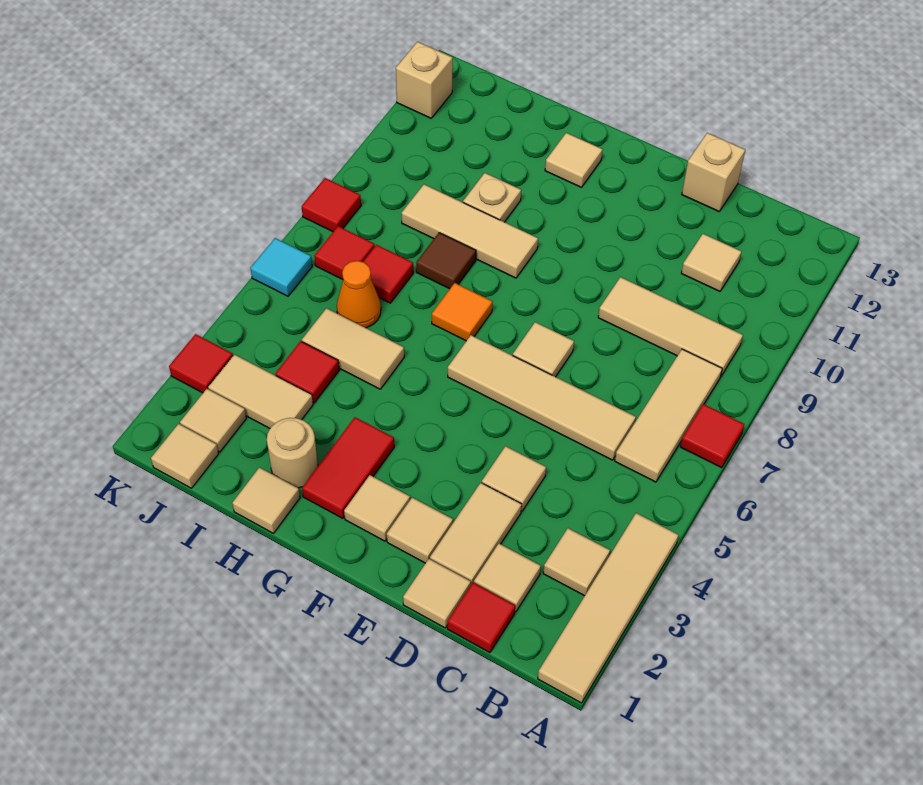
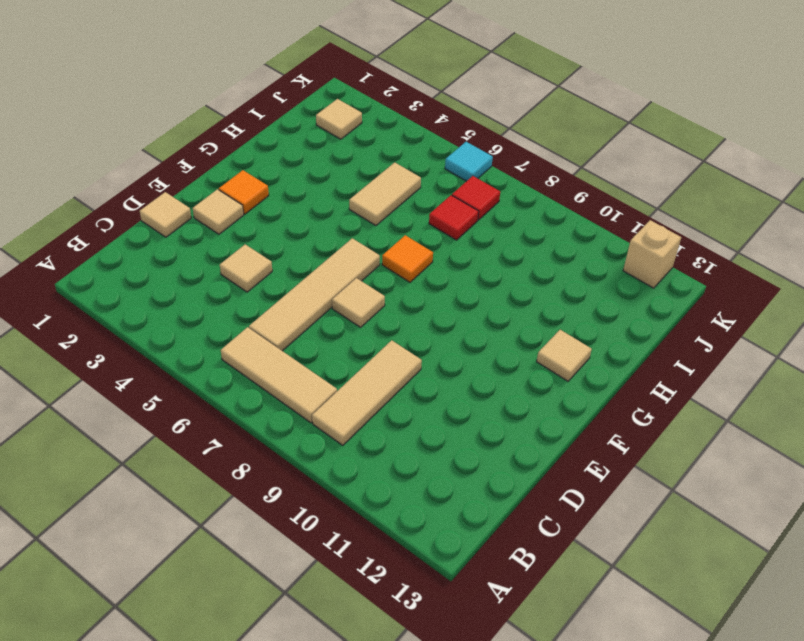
orange 1x1 tile [219,170,269,214] -> tan 1x1 tile [344,475,410,541]
none -> tan 1x4 tile [538,513,678,703]
none -> red 1x1 tile [680,404,745,468]
none -> tan 1x1 tile [543,528,610,596]
none -> red 1x1 tile [447,583,515,653]

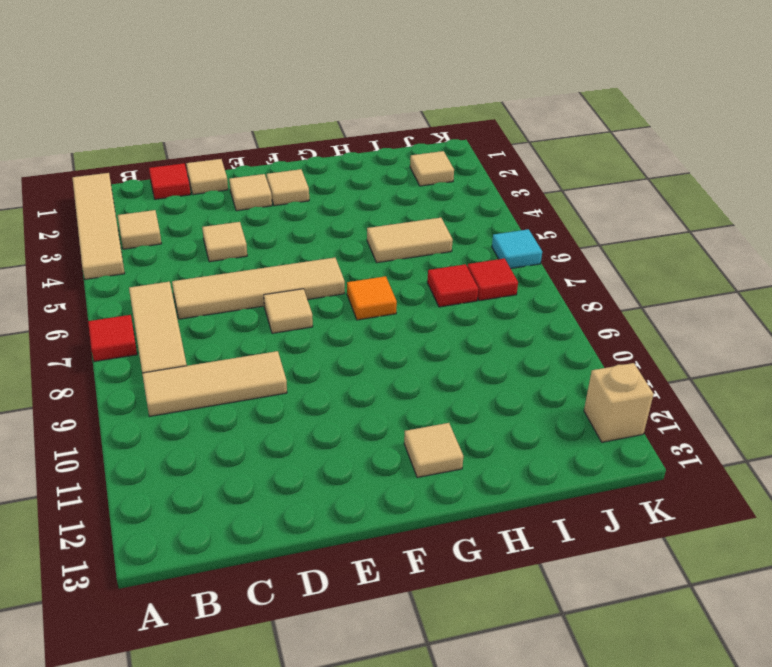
none -> tan 1x1 tile [474,544,541,612]
none -> tan 1x1 tile [681,234,742,291]
none -> tan 1x2 tile [430,483,522,584]
none -> tan 1x1 brick [682,133,745,211]

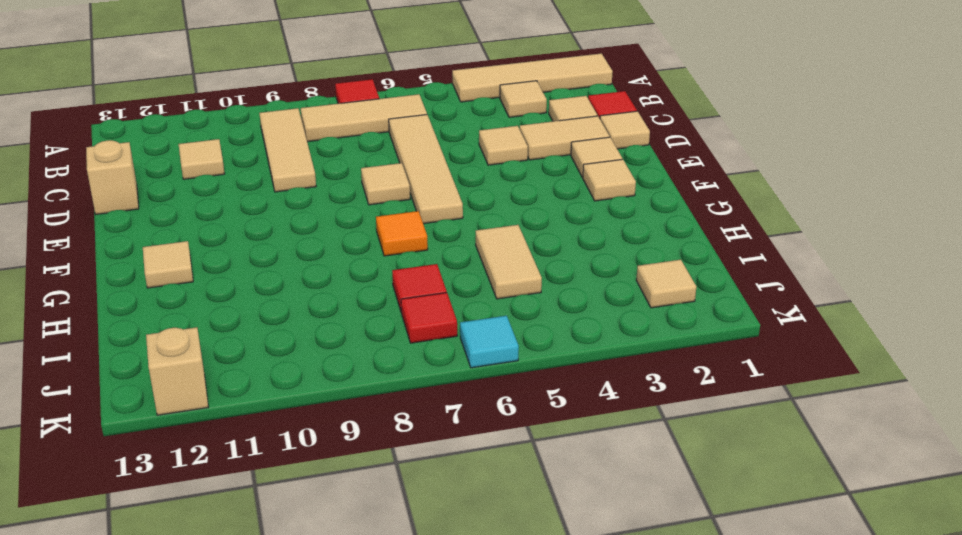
none -> red 1x2 tile [302,417,394,518]
none -> tan 1x3 tile [402,184,538,278]
none -> tan 1x1 tile [232,467,300,533]
none -> tan 1x1 round brick [267,418,318,488]

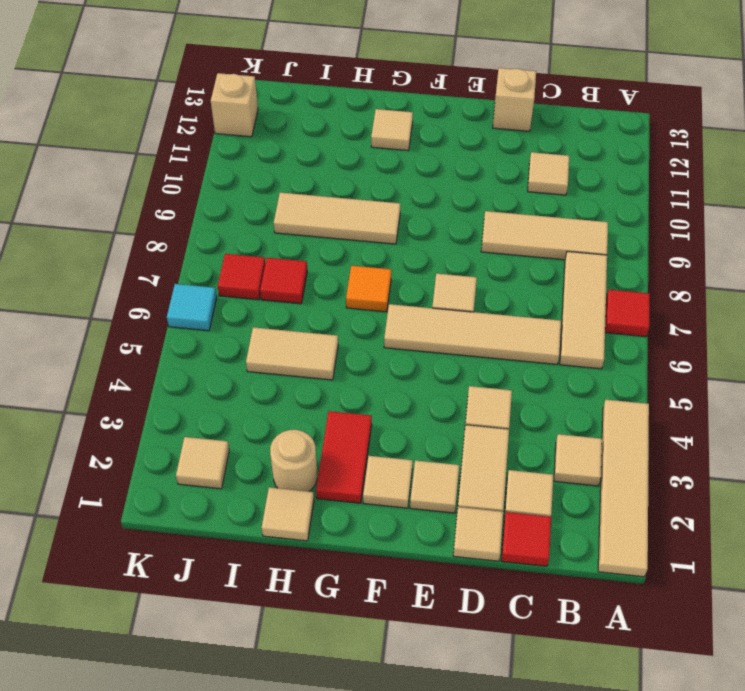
none -> brown 1x1 tile [416,233,476,289]
none -> tan 1x1 plate [463,173,521,222]
none -> tan 1x2 tile [208,355,313,428]
none -> red 1x1 tile [275,341,339,403]

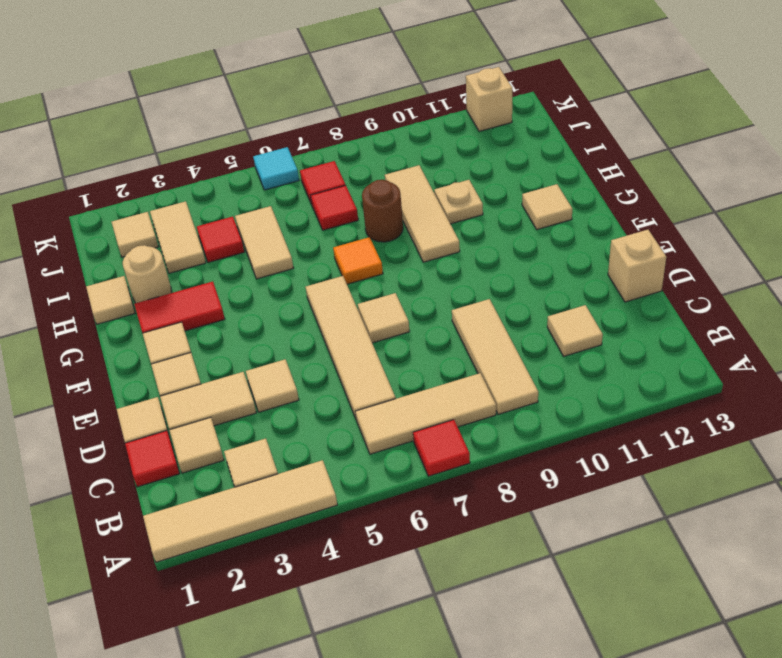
brown 1x1 round brick [362,180,403,242] -> brown 1x1 tile [416,233,476,289]
none -> orange 1x1 cone [337,261,381,328]
none -> tan 1x1 tile [151,424,219,488]
none -> red 1x1 tile [169,334,233,393]
none -> red 1x1 tile [302,178,361,232]

